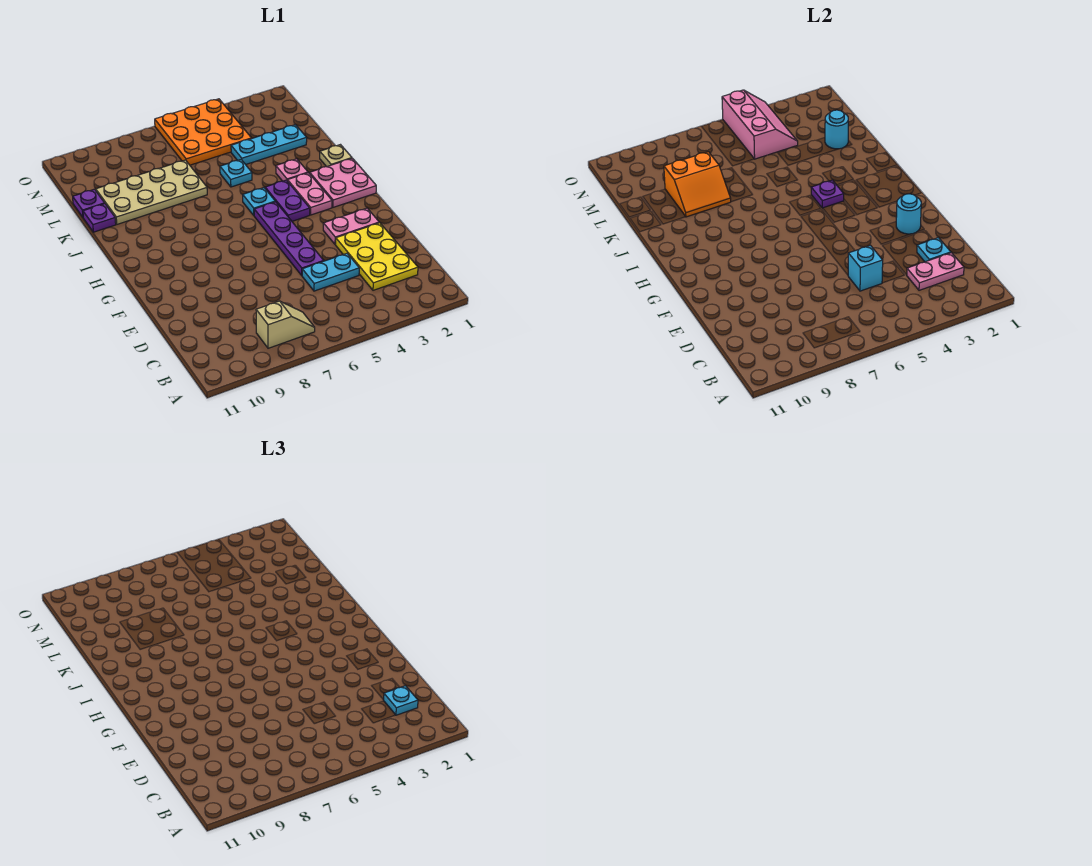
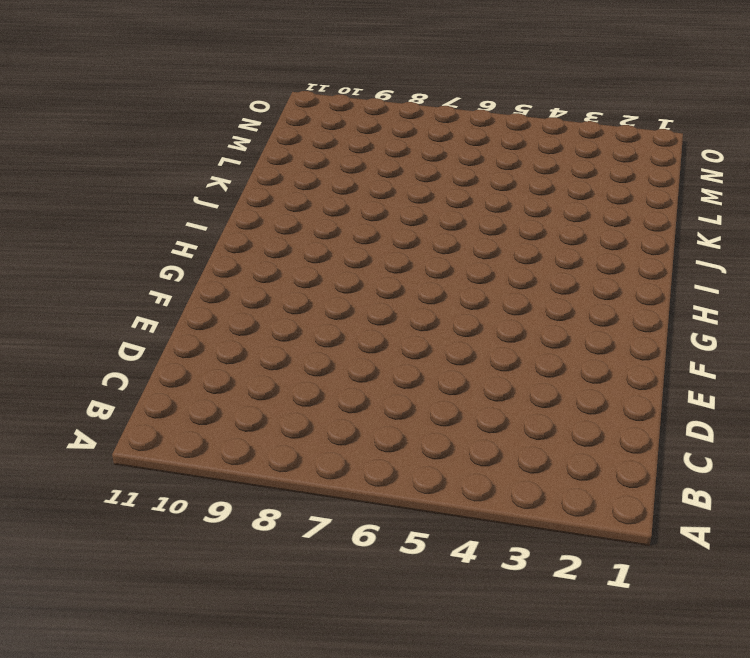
none -> tan 1x2 slope [256,301,315,348]
none -> yellow 2x3 plate [336,223,418,290]
none -> cyan 1x2 plate [302,254,359,291]

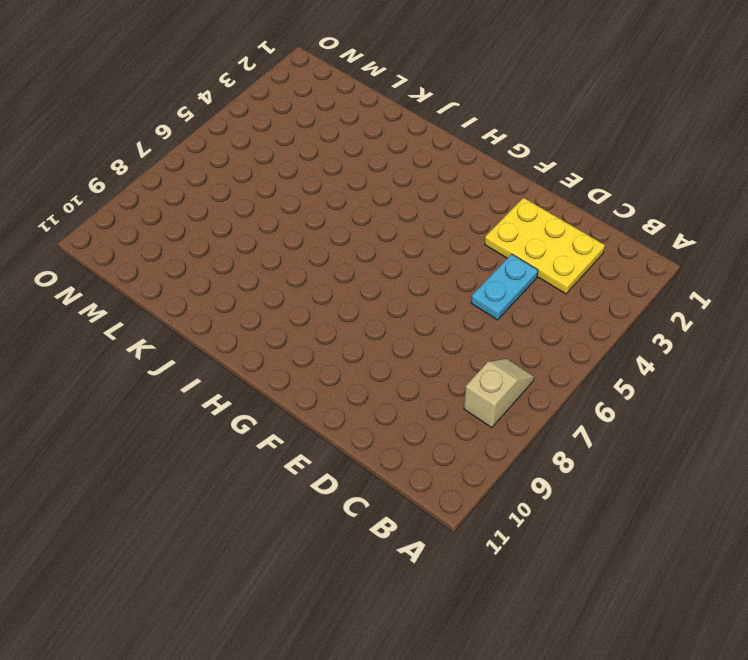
none -> purple 1x4 plate [254,202,323,275]
none -> pink 1x2 plate [323,208,379,245]
none -> pink 2x2 plate [310,158,376,207]

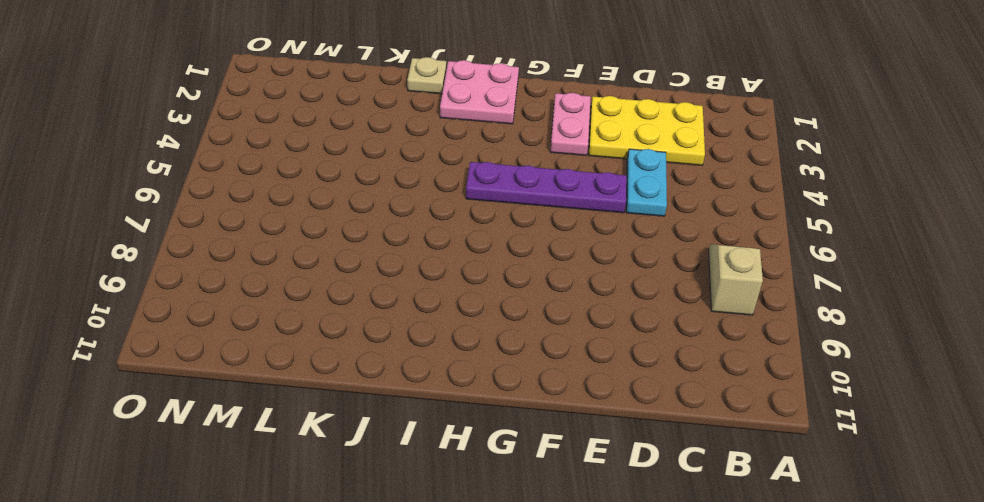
none -> pink 1x2 plate [288,173,332,215]
none -> purple 1x2 plate [265,180,310,221]
none -> cyan 1x1 plate [243,188,275,215]

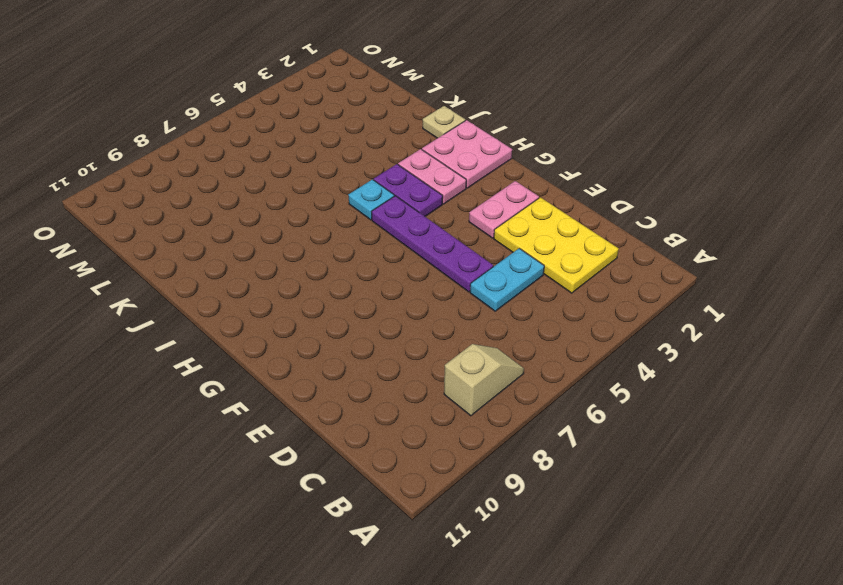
none -> pink 1x1 plate [276,159,308,181]
none -> cyan 1x1 plate [220,160,252,187]
none -> tan 2x4 plate [96,160,207,224]

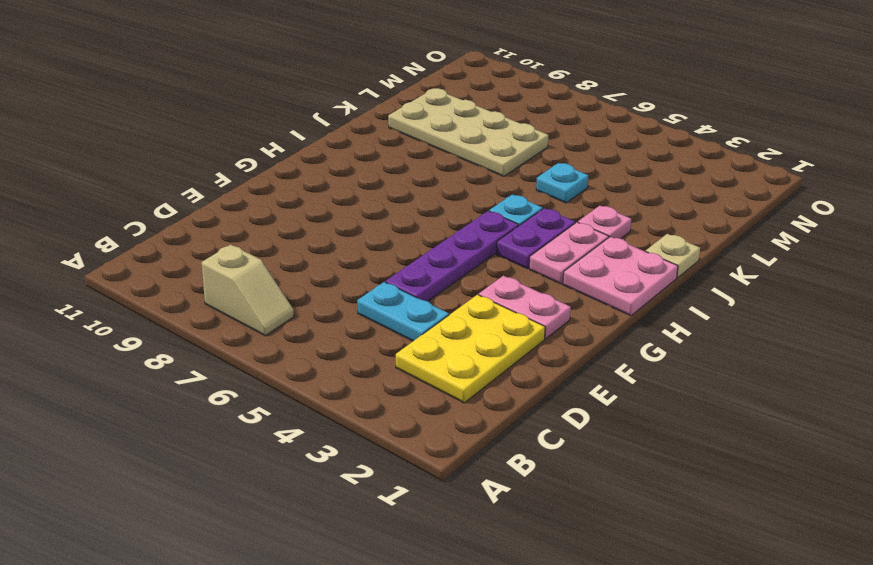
none -> purple 1x1 plate [83,204,116,232]
none -> cyan 1x3 plate [231,125,307,165]
none -> purple 1x1 plate [73,189,105,217]

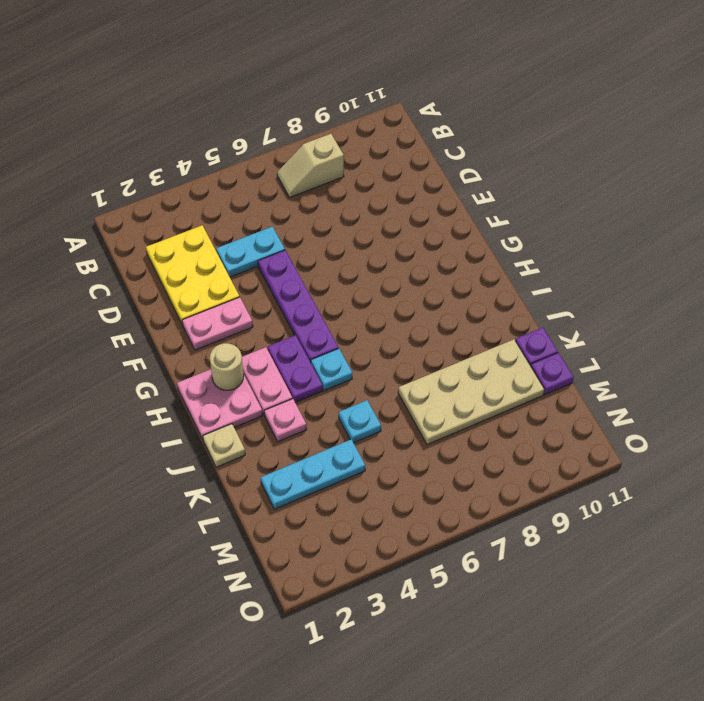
tan 1x1 round brick [210,343,244,390] -> none
none -> orange 3x3 plate [155,99,252,165]
none -> pink 1x2 plate [907,253,964,290]
none -> cyan 1x1 plate [917,238,951,262]

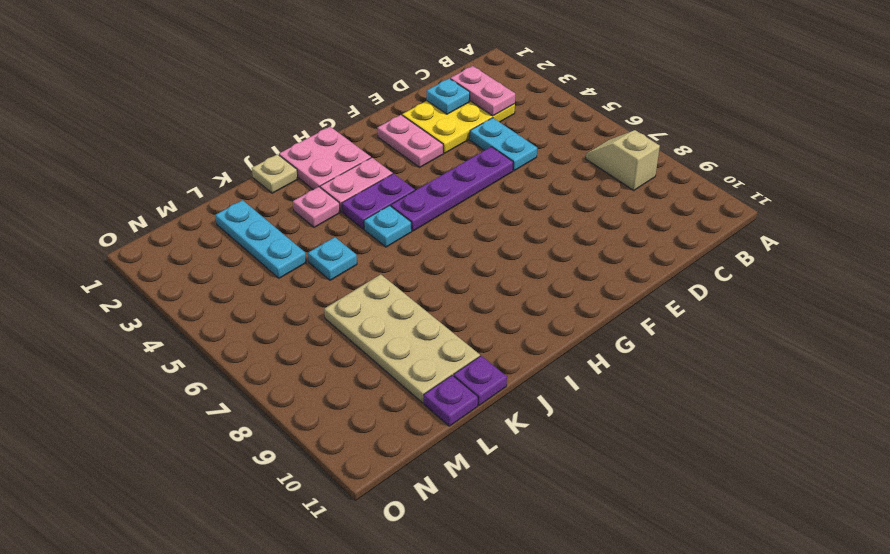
none -> orange 3x3 plate [155,99,252,165]
none -> cyan 1x1 brick [848,246,883,291]
none -> cyan 1x1 round brick [896,194,921,234]

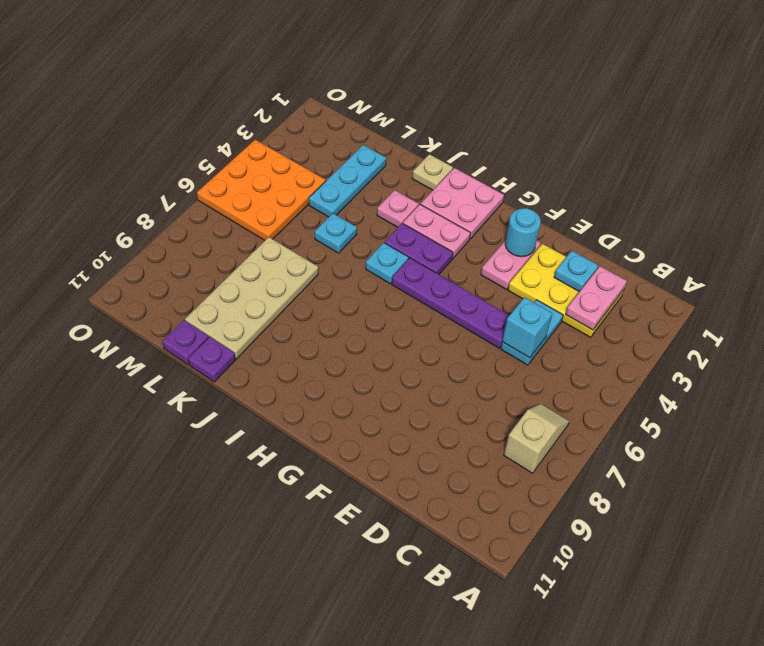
none -> purple 1x1 plate [811,180,844,208]
none -> orange 2x2 slope [664,152,731,217]
none -> cyan 1x1 round brick [825,110,848,149]

